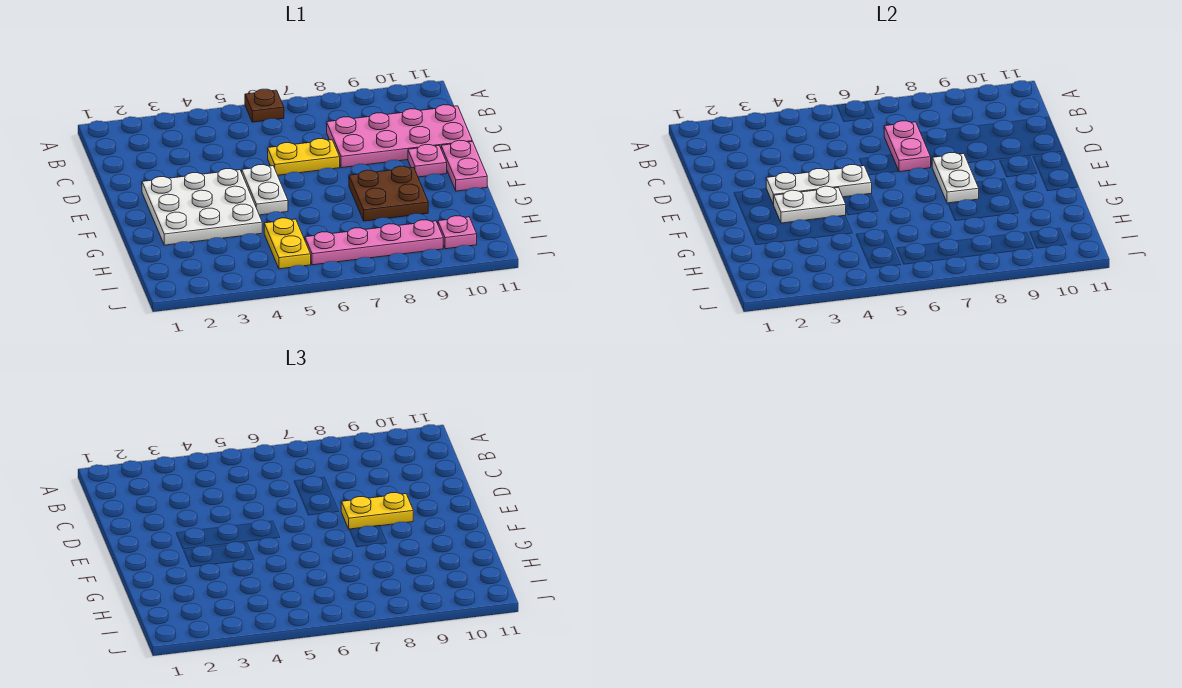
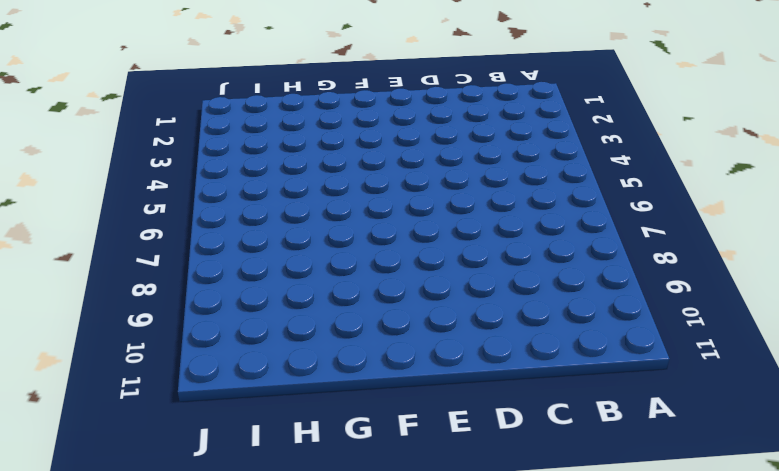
none -> brown 1x1 plate [245,89,284,122]
none -> pink 2x4 plate [327,105,472,168]
none -> yellow 1x2 plate [268,138,340,175]

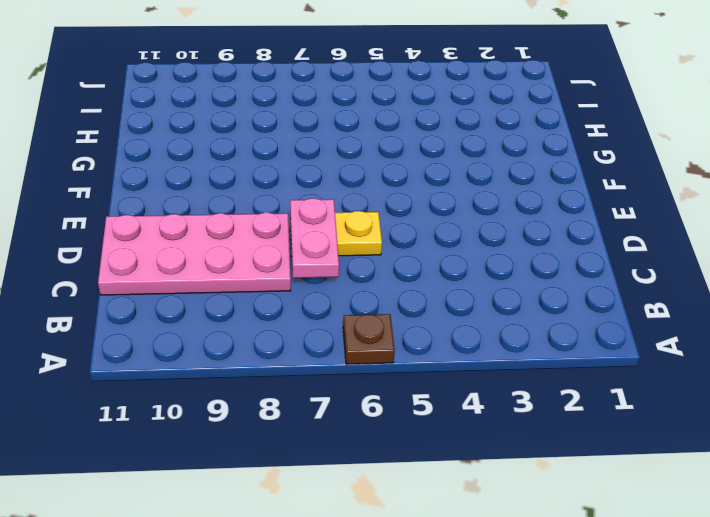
none -> white 3x3 plate [142,169,262,245]
none -> white 1x2 plate [242,165,288,215]
none -> pink 1x1 plate [408,144,447,177]

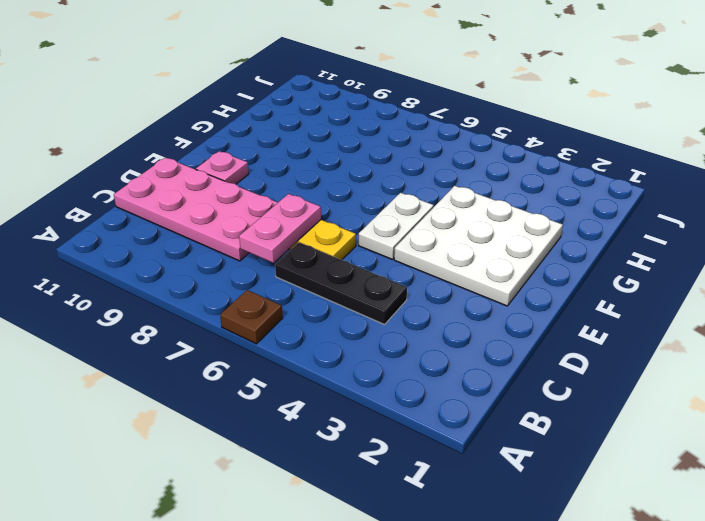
black 1x3 plate [275,242,407,325] -> none
none -> pink 1x2 plate [441,140,487,191]
none -> brown 2x2 plate [349,166,428,221]
none -> yellow 1x2 plate [264,218,311,269]

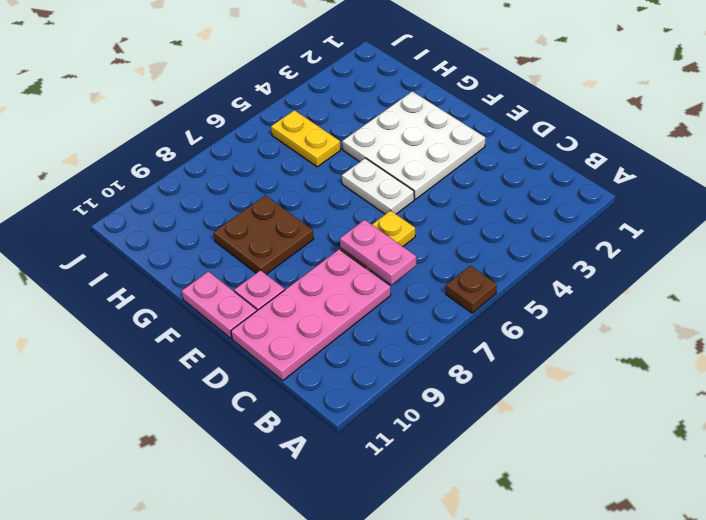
none -> pink 1x4 plate [305,220,443,265]
none -> pink 1x1 plate [438,216,477,249]
none -> white 1x3 plate [766,165,872,205]

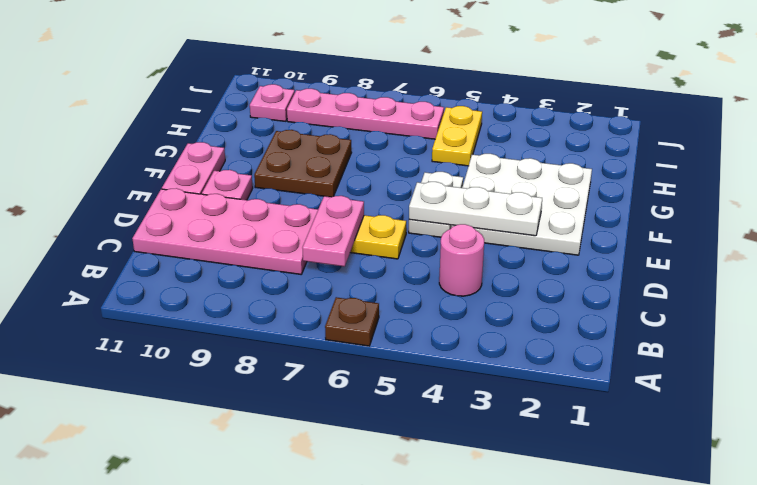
pink 1x1 round brick [439,224,484,296] -> none
none -> white 1x2 plate [932,153,979,203]
none -> white 1x2 plate [774,186,846,223]
none -> yellow 1x2 plate [341,492,413,529]

